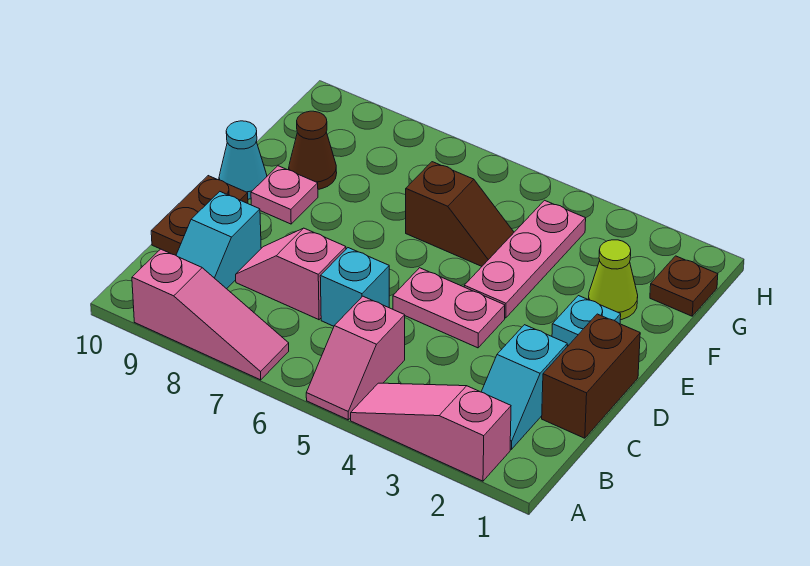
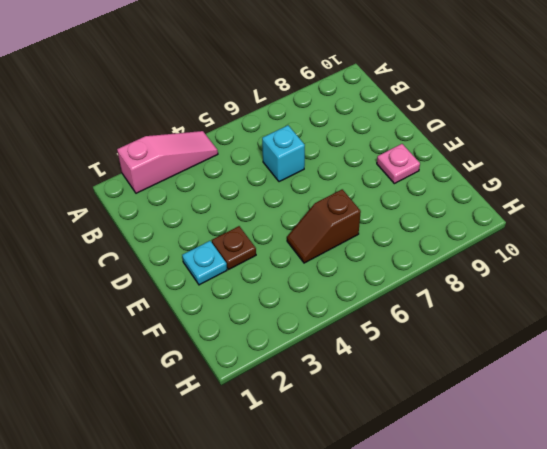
brown 1x1 plate [212,226,256,269] -> brown 1x1 plate moved to [650,256,718,316]
none -> pink 1x2 slope [306,296,405,420]
none -> pink 1x3 slope [132,249,289,380]
none -> cyan 1x2 slope [481,325,567,449]

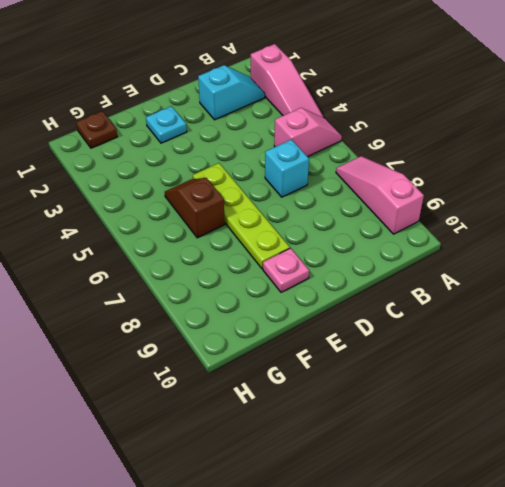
lime 1x4 plate [193,163,290,269] -> none
none -> cyan 1x2 slope [176,192,261,289]
none -> brown 1x2 brick [542,314,640,438]
none -> pink 1x2 slope [236,228,346,320]

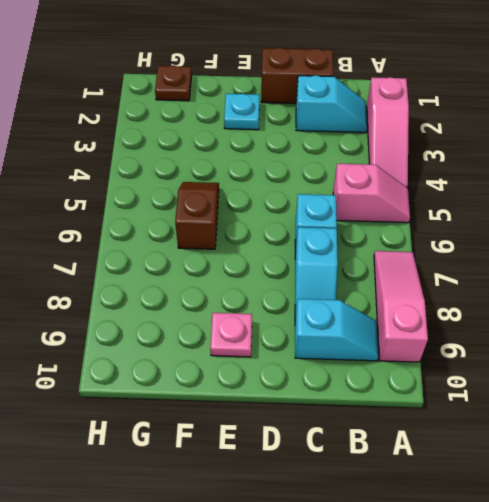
cyan 1x2 slope [295,227,338,318] -> pink 1x2 slope [236,228,346,320]
none -> brown 1x2 plate [151,176,248,255]
none -> pink 1x2 plate [393,268,505,348]
none -> pink 1x3 plate [464,200,586,318]

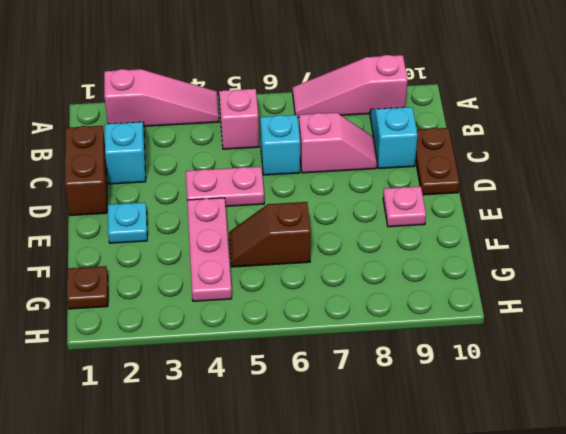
none -> cyan 1x1 cone [219,121,267,199]
none -> lime 1x1 cone [589,240,638,320]
none -> brown 1x1 cone [289,111,337,189]

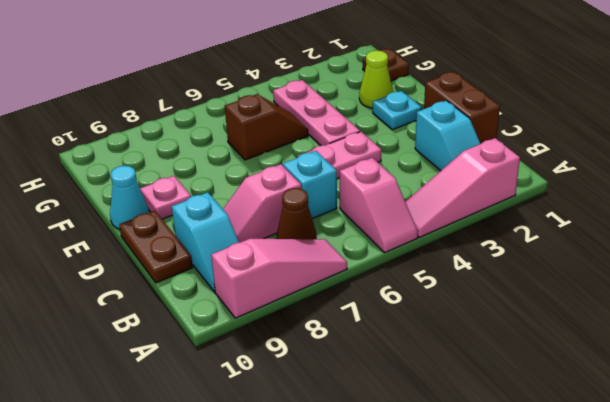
brown 1x1 cone [277,188,317,239] -> brown 1x1 cone moved to [289,111,337,189]

